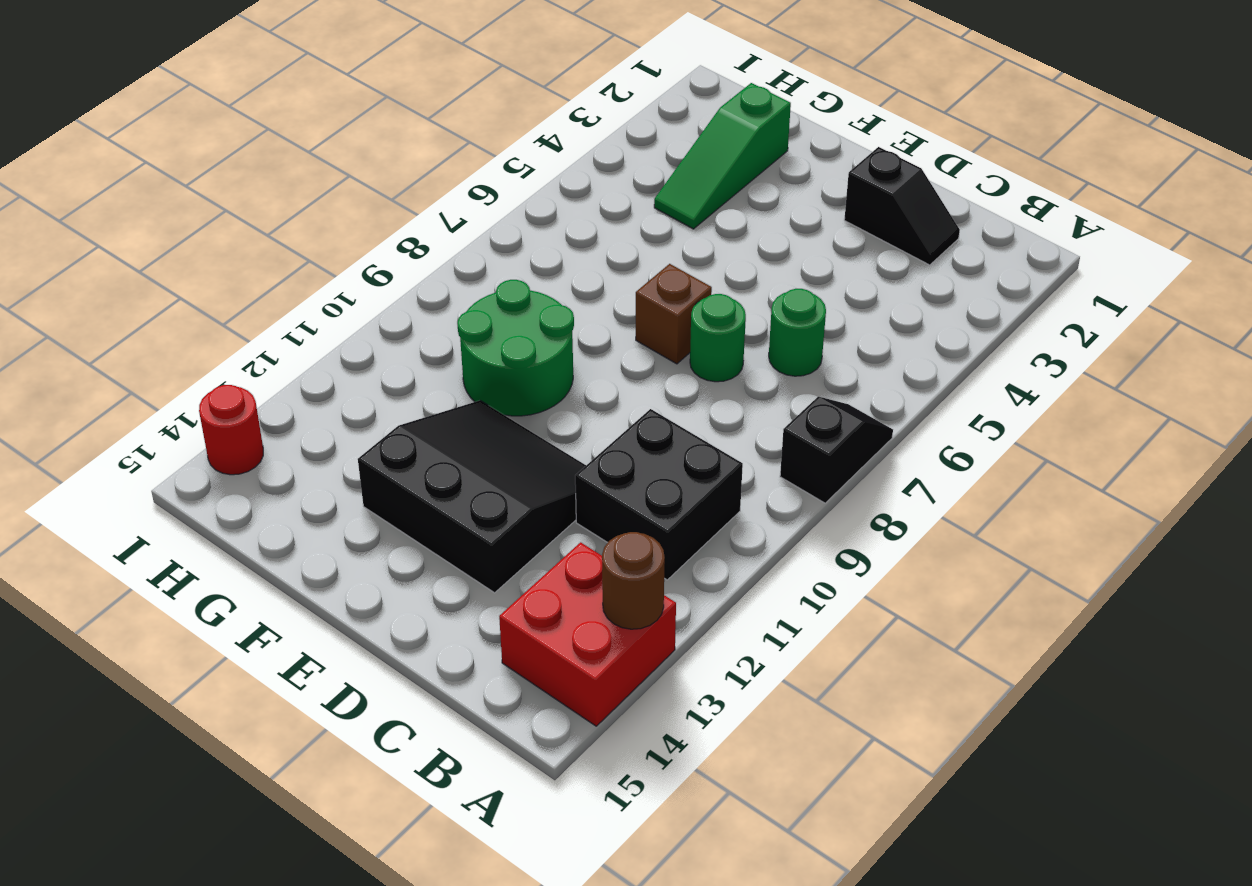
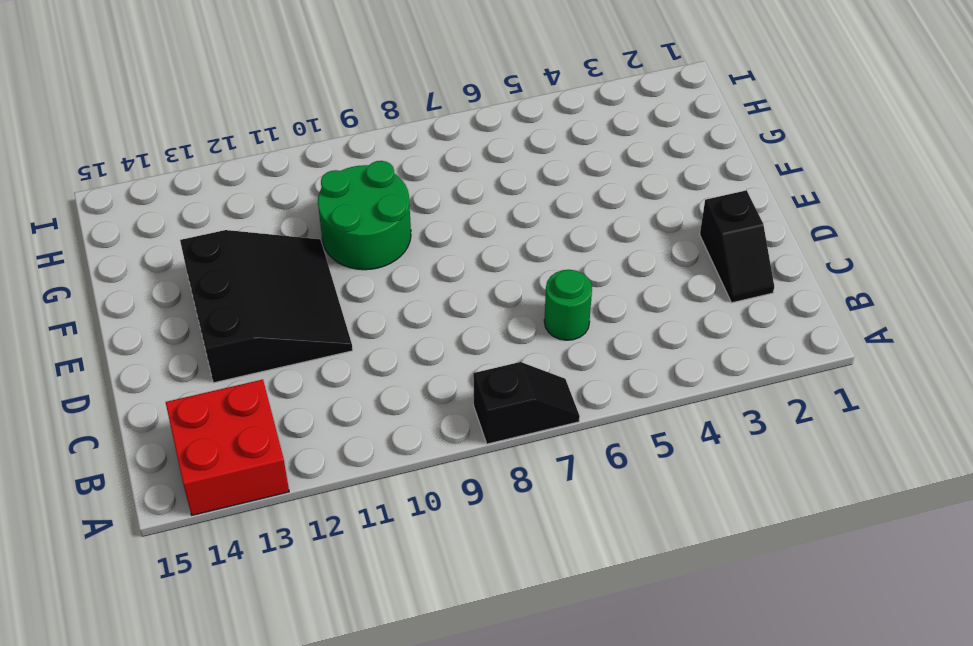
none -> black 2x2 brick [575,409,743,580]
none -> green 1x1 round brick [690,294,746,382]
none -> brown 1x1 brick [636,264,712,364]

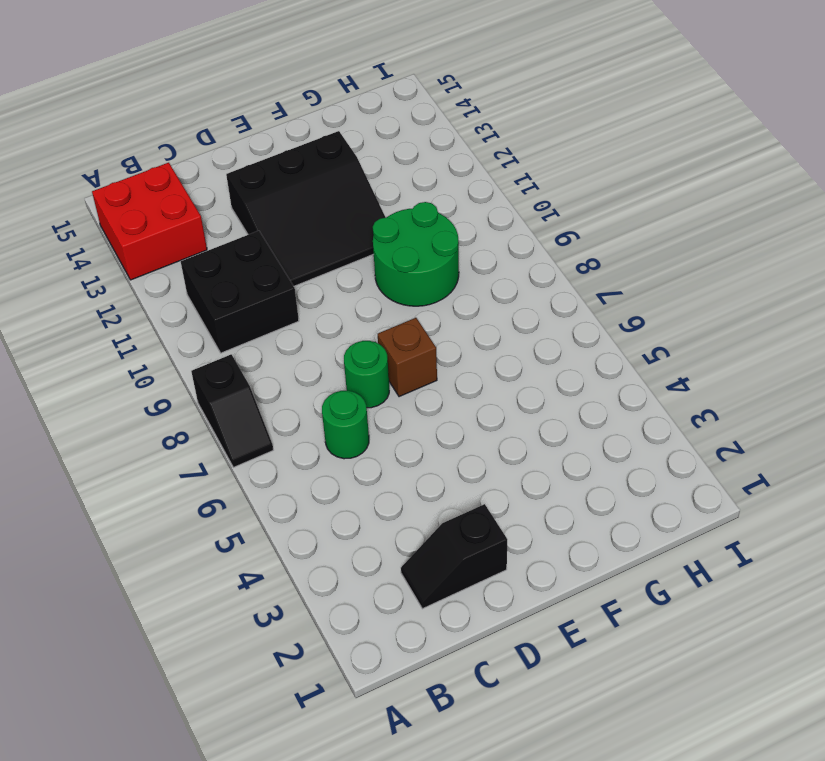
none -> green 1x3 slope [654,83,791,229]
none -> red 1x1 round brick [199,385,263,475]
none -> brown 1x1 round brick [602,532,665,629]

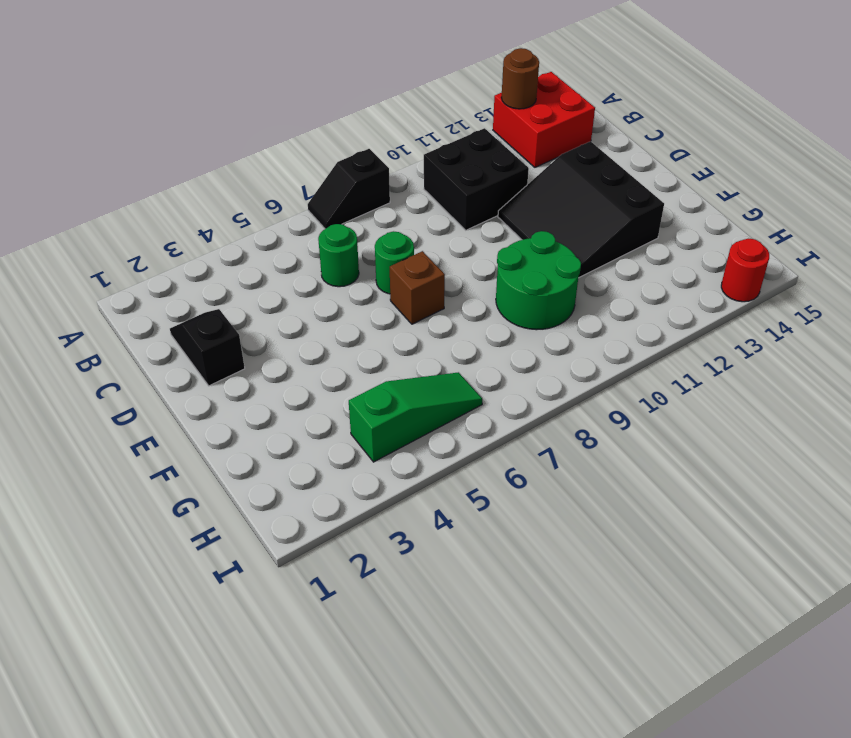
green 1x3 slope [349,372,482,462] -> green 1x3 slope moved to [654,83,791,229]

